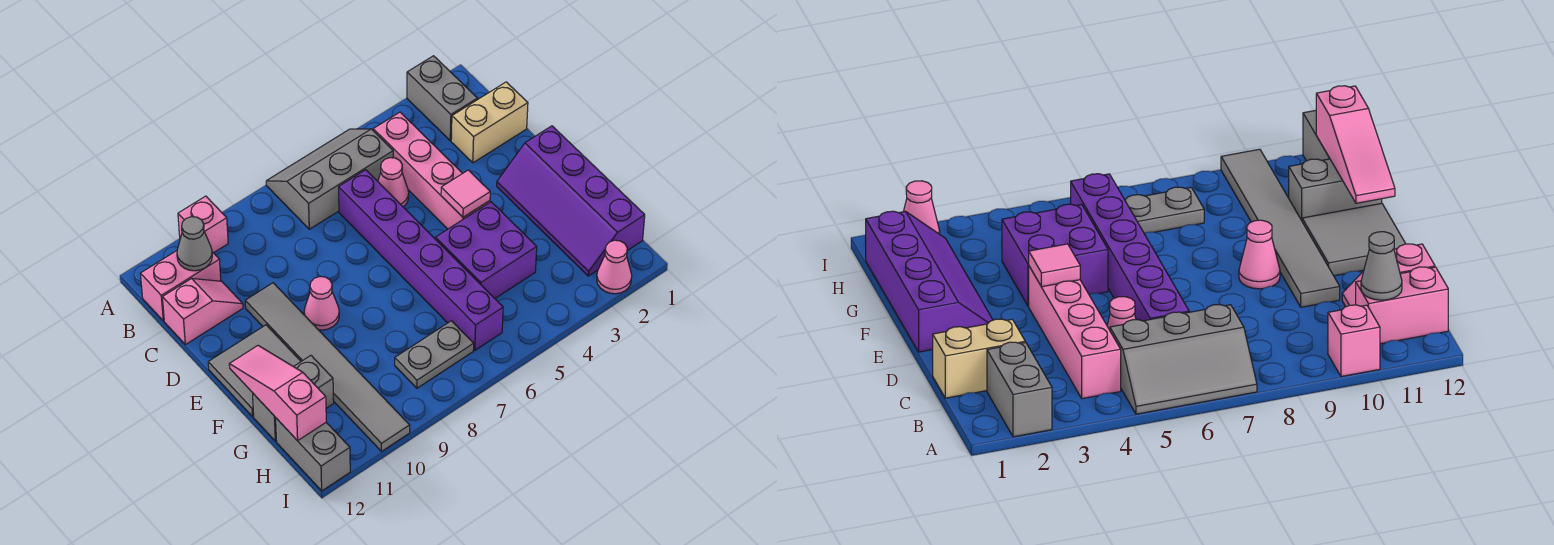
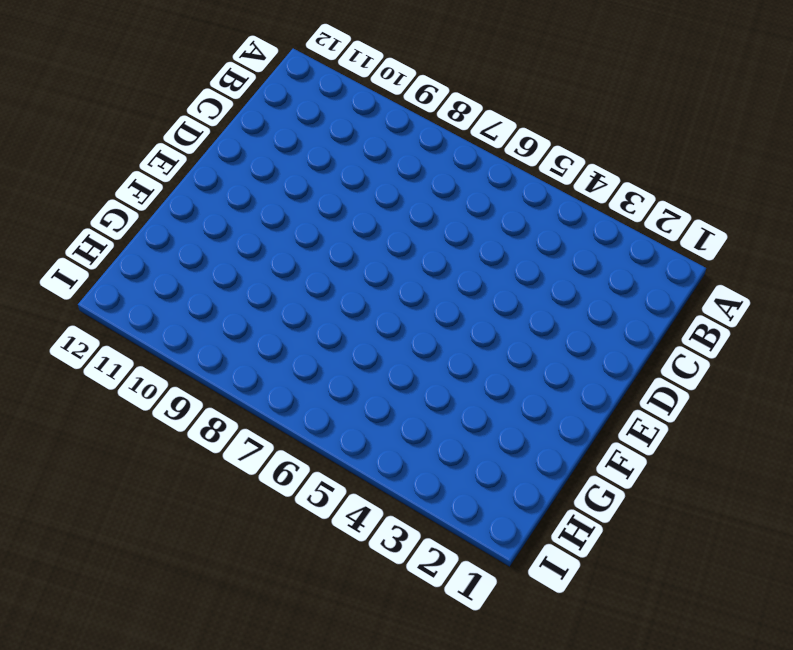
none -> grey 1x2 brick [407,56,477,141]
none -> grey 2x3 slope [266,129,393,229]
none -> pink 1x1 brick [178,196,228,253]

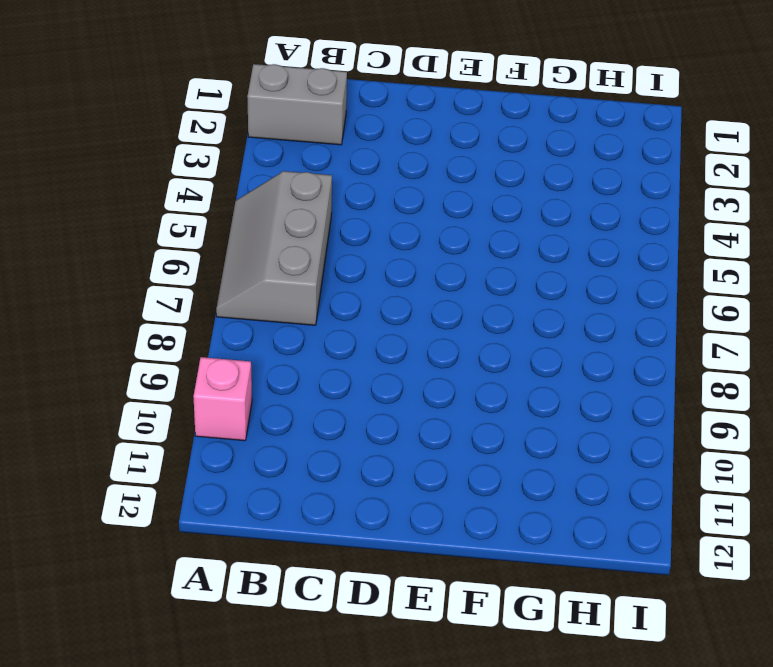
none -> pink 1x4 brick [373,112,490,229]
none -> pink 1x2 brick [140,251,221,321]
none -> tan 1x2 brick [451,82,528,163]

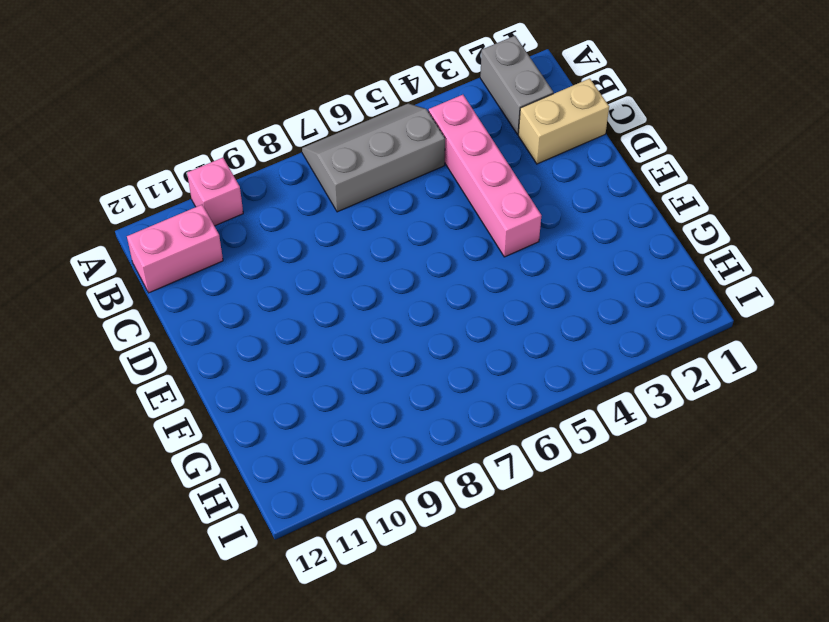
none -> pink 1x1 cone [378,158,409,207]
none -> purple 1x6 brick [339,170,503,350]
none -> pink 1x2 slope [162,278,243,345]

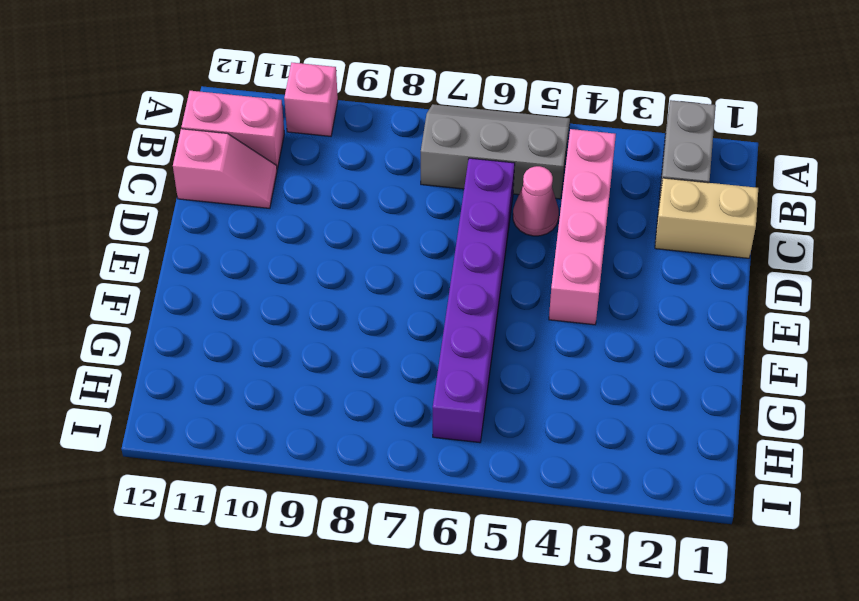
none -> grey 1x6 tile [245,283,410,451]
none -> purple 2x4 slope [497,126,645,276]
none -> pink 1x1 cone [304,277,339,330]

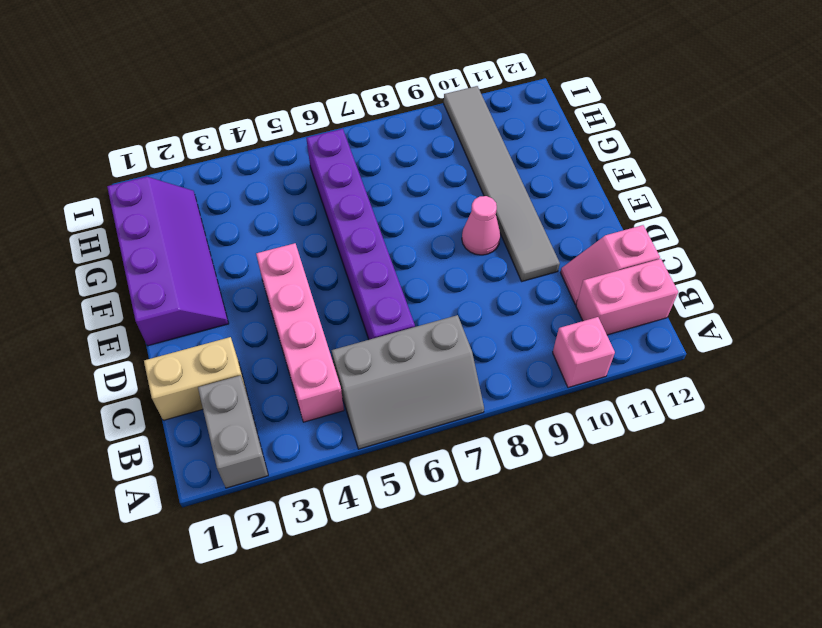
none -> pink 1x1 cone [378,158,409,207]
none -> grey 2x2 tile [208,325,301,417]
none -> purple 2x2 brick [436,202,537,298]

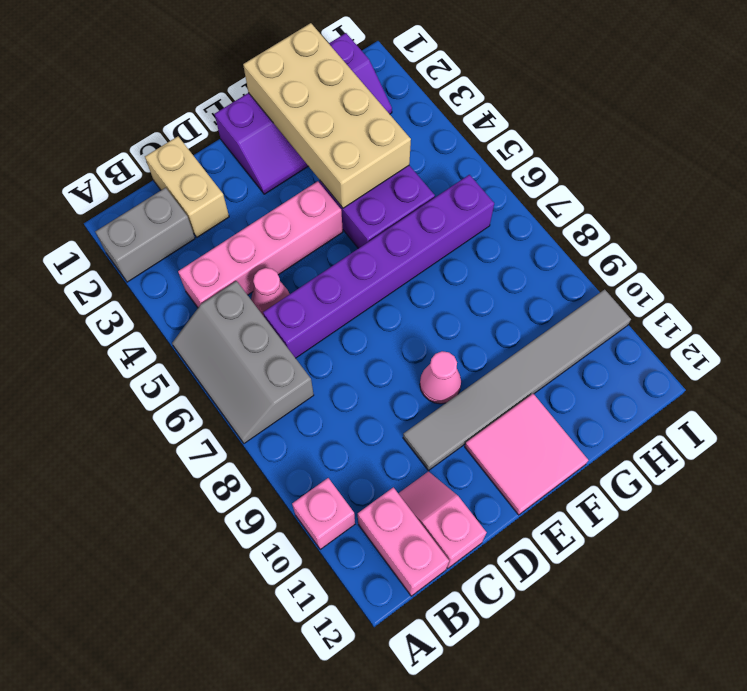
pink 2x2 tile [465,394,588,515] -> grey 2x2 tile [208,325,301,417]
tan 2x4 brick [243,23,411,208] -> none
none -> grey 1x2 brick [253,356,334,441]
none -> grey 1x2 plate [395,321,474,388]
none -> grey 1x2 brick [276,418,350,491]

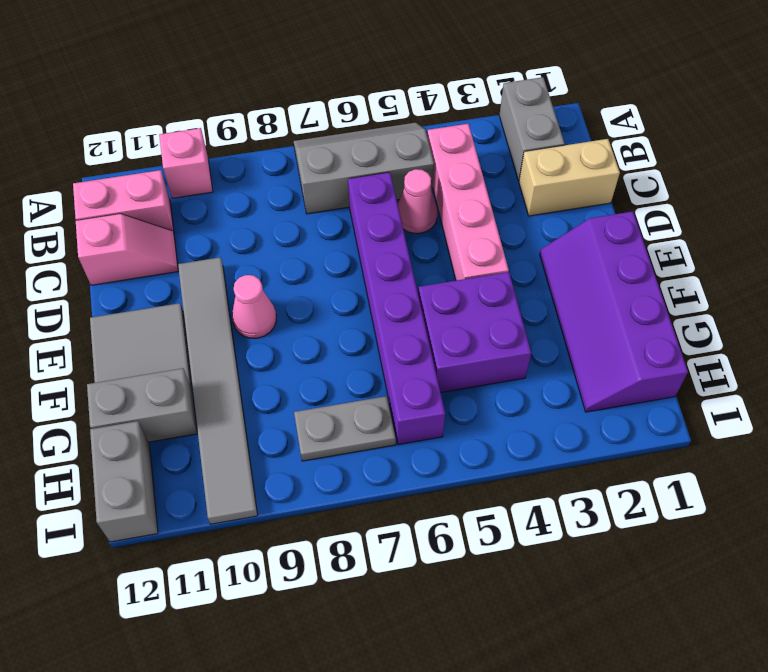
none -> pink 1x1 cone [597,240,632,294]
none -> grey 1x1 cone [177,217,212,271]
none -> pink 1x1 tile [441,170,490,217]

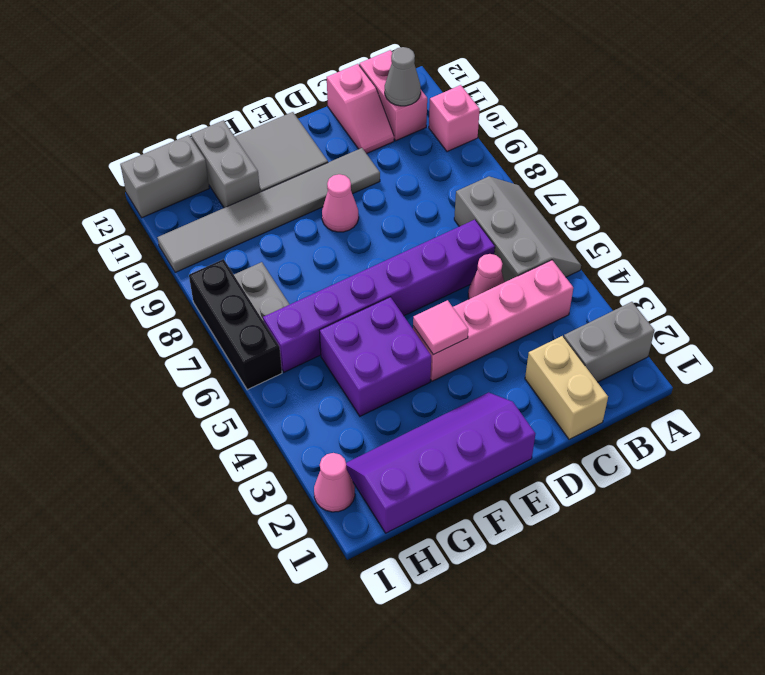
black 1x3 brick [189,259,282,390] -> none
none -> pink 1x3 slope [229,346,326,441]

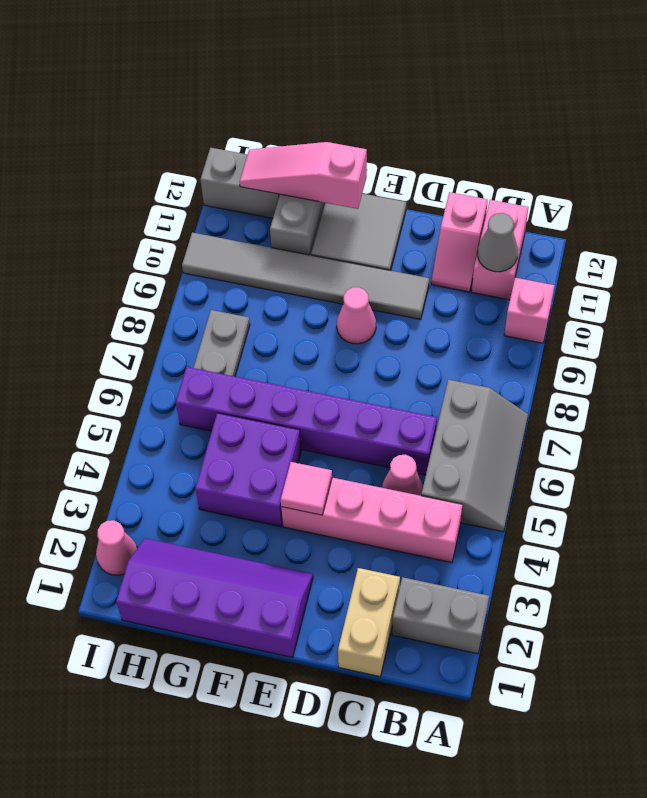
pink 1x3 slope [239,142,367,209] -> pink 1x3 slope turned to [229,346,326,441]

